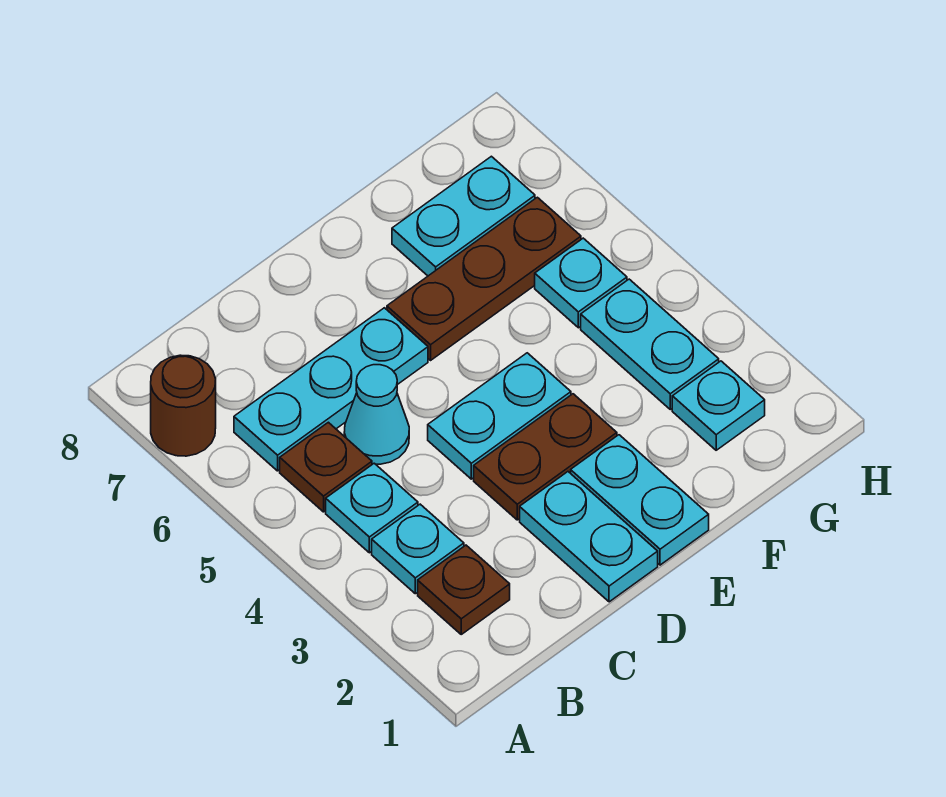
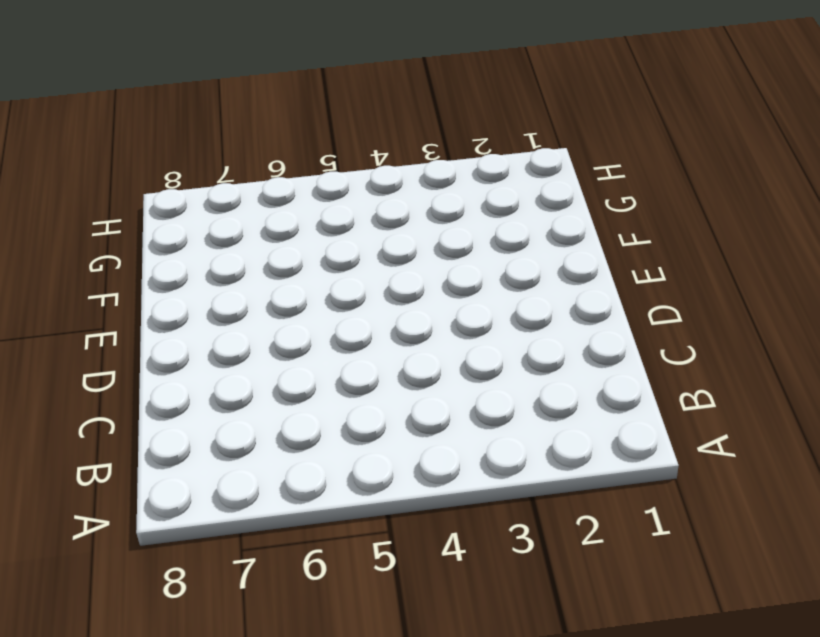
none -> brown 1x1 round brick [151,355,216,456]
none -> brown 1x1 plate [418,545,510,634]
none -> cyan 1x1 plate [372,504,464,594]

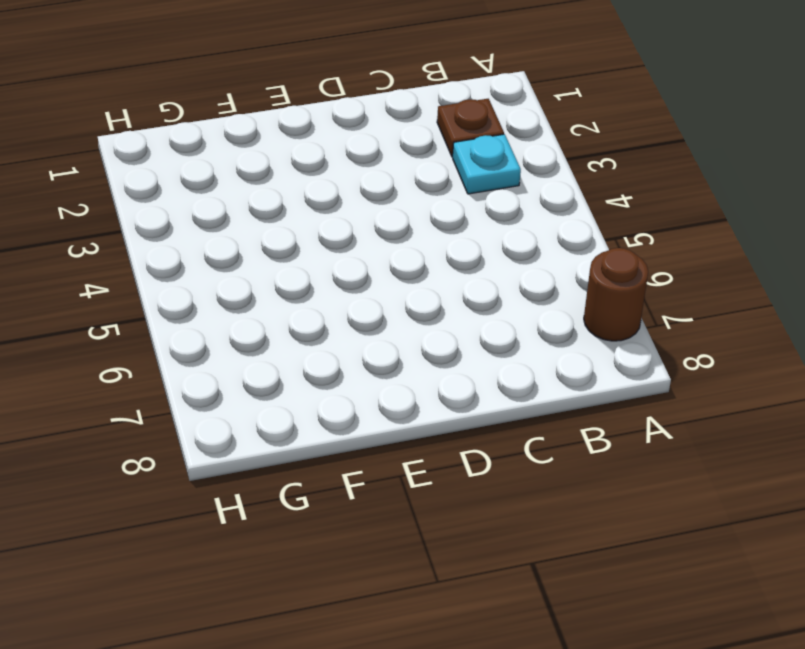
none -> cyan 1x1 plate [326,463,418,553]
none -> brown 1x1 plate [280,422,372,512]
none -> cyan 1x3 plate [234,308,428,471]

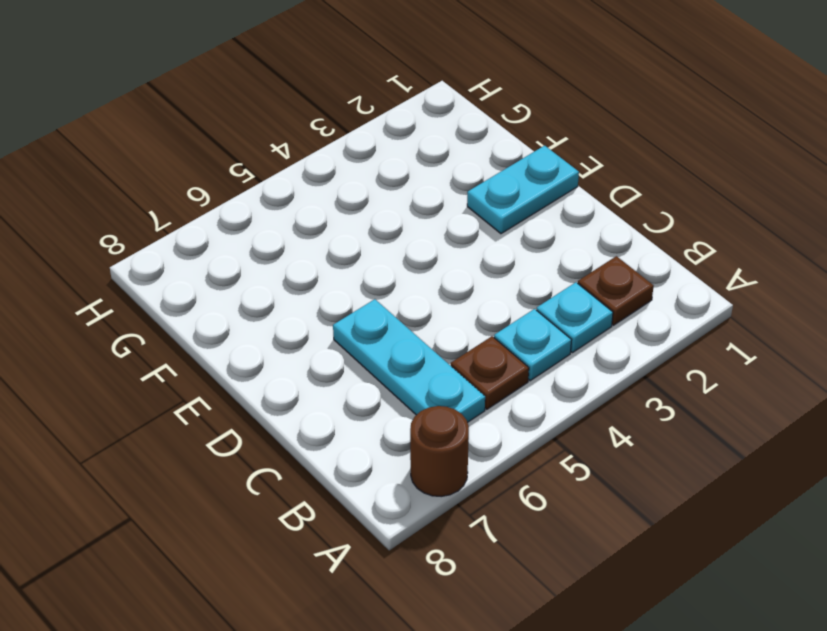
none -> cyan 1x1 cone [344,365,409,464]
none -> cyan 1x2 plate [520,472,658,602]
none -> brown 1x2 plate [474,394,617,520]

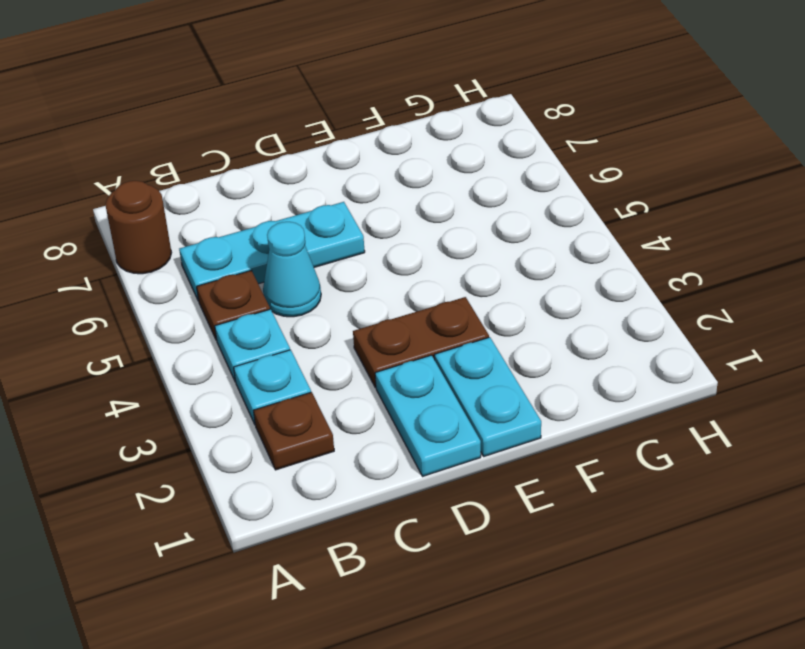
none -> cyan 1x2 plate [428,353,571,479]
none -> brown 1x3 plate [387,197,581,360]
none -> cyan 1x2 plate [392,156,535,276]

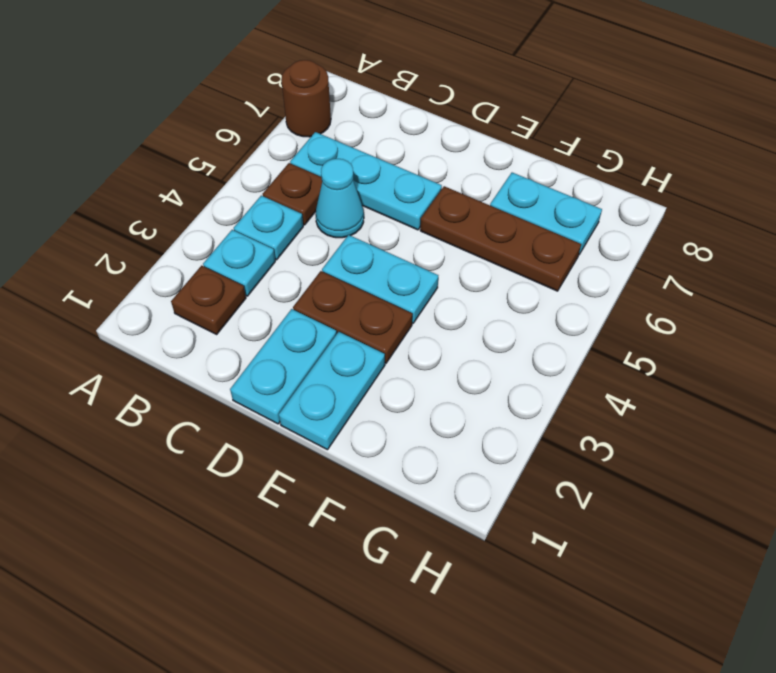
none -> cyan 1x1 plate [672,361,765,450]
none -> cyan 1x2 plate [581,279,719,409]
none -> cyan 1x1 plate [535,238,627,328]

